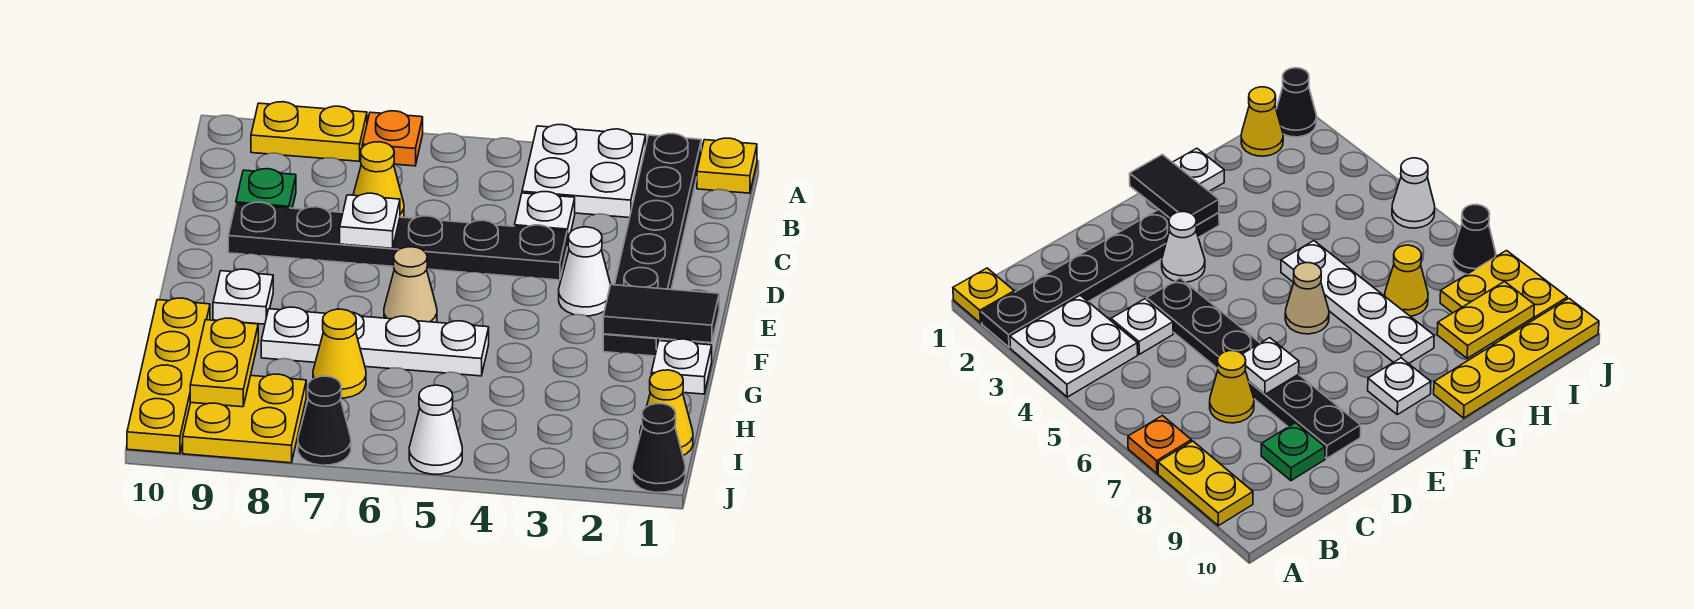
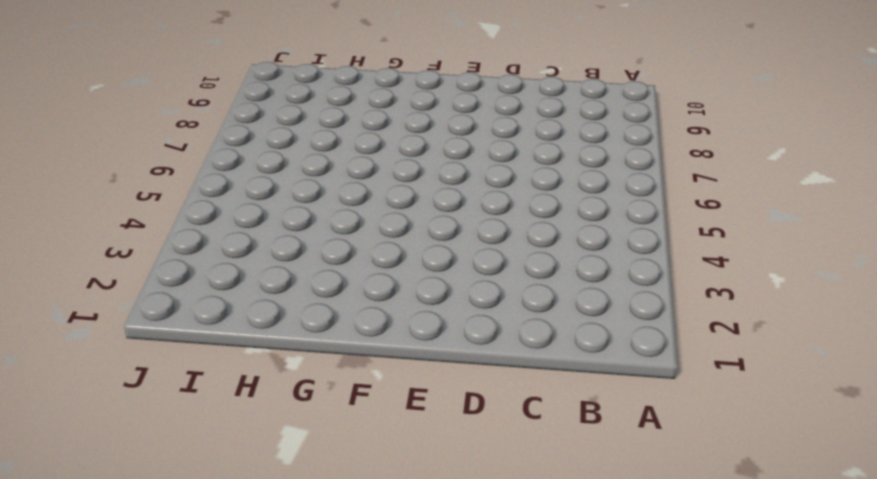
none -> yellow 1x1 plate [697,138,757,193]
none -> black 1x6 plate [603,134,701,356]
none -> white 2x2 plate [522,125,646,218]

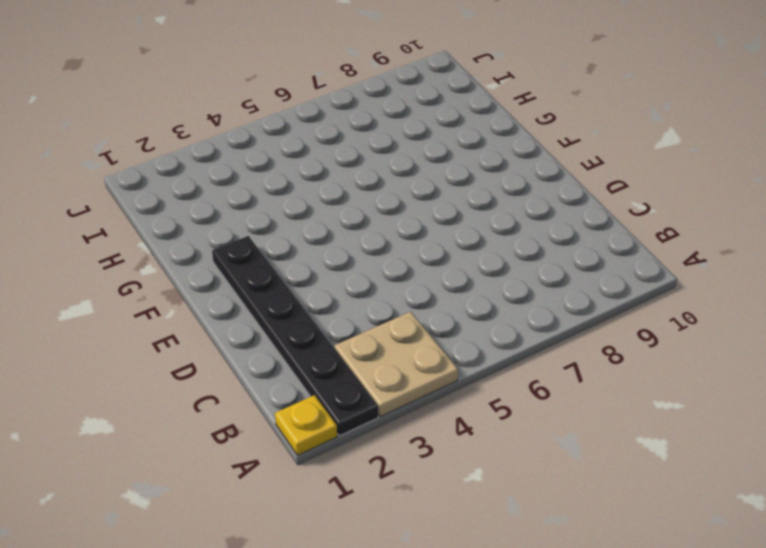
tan 2x2 plate [335,312,458,417] -> white 2x2 plate [522,125,646,218]
none -> orange 1x1 plate [362,111,423,166]
none -> yellow 1x2 plate [251,102,367,161]
none -> white 1x1 plate [515,192,575,246]

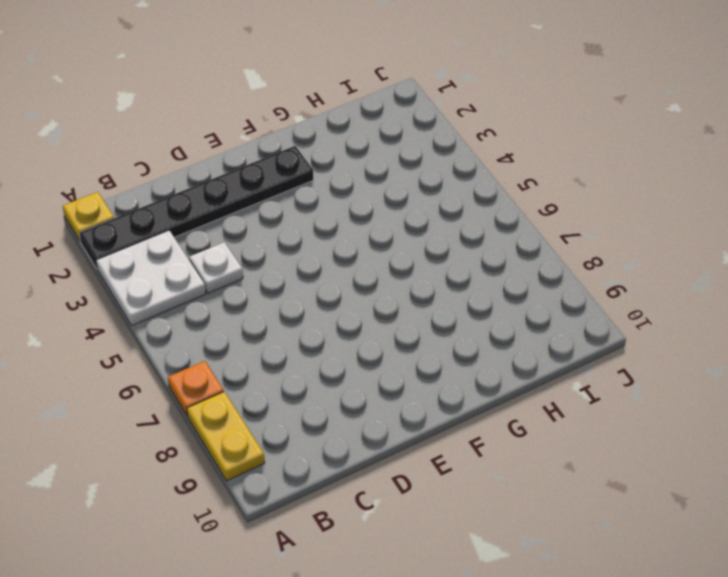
none -> yellow 1x1 cone [353,142,404,217]
none -> green 1x1 plate [236,169,296,208]
none -> black 1x6 plate [228,202,567,280]

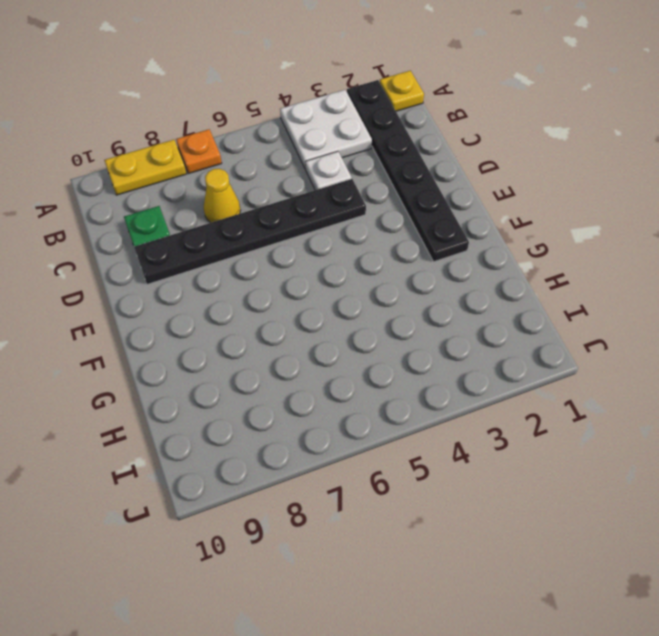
none -> white 1x1 cone [559,227,611,316]
none -> tan 1x1 cone [384,247,437,322]
none -> white 1x1 plate [213,269,273,324]

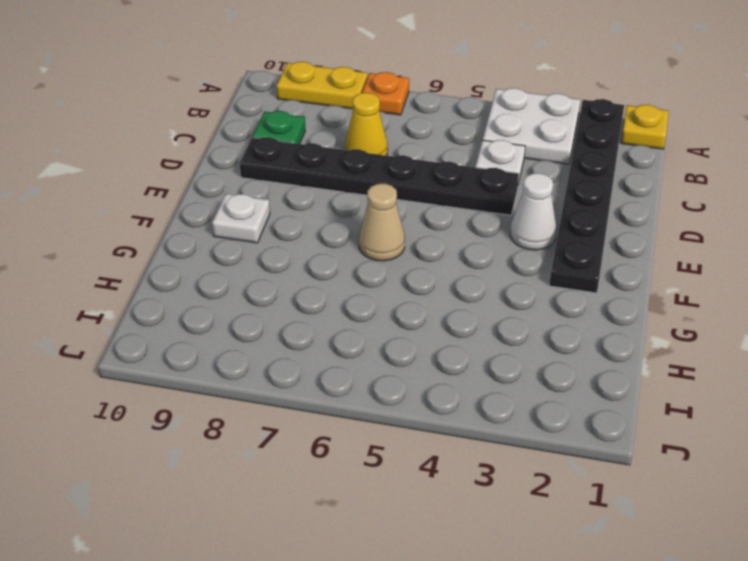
none -> white 1x1 plate [651,339,712,394]
none -> white 1x4 plate [261,307,489,376]
none -> yellow 1x4 plate [127,298,210,454]

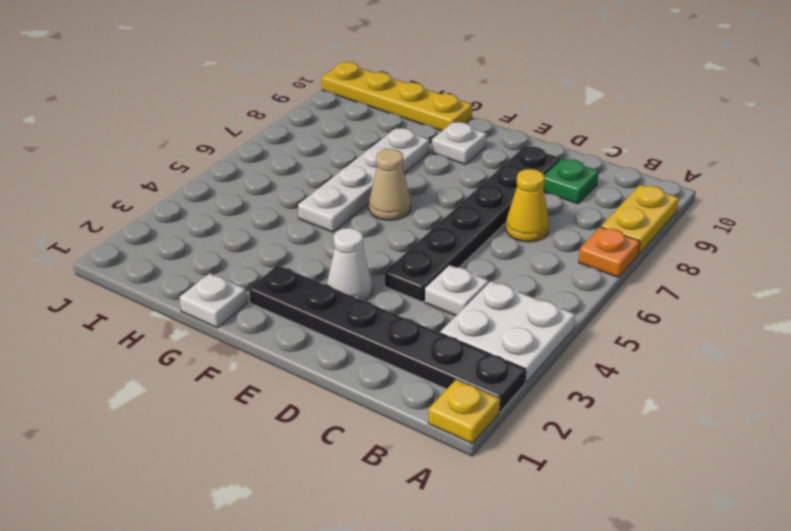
none -> yellow 1x1 cone [313,309,366,398]
none -> yellow 1x1 cone [640,370,693,455]
none -> yellow 2x2 plate [183,374,306,463]

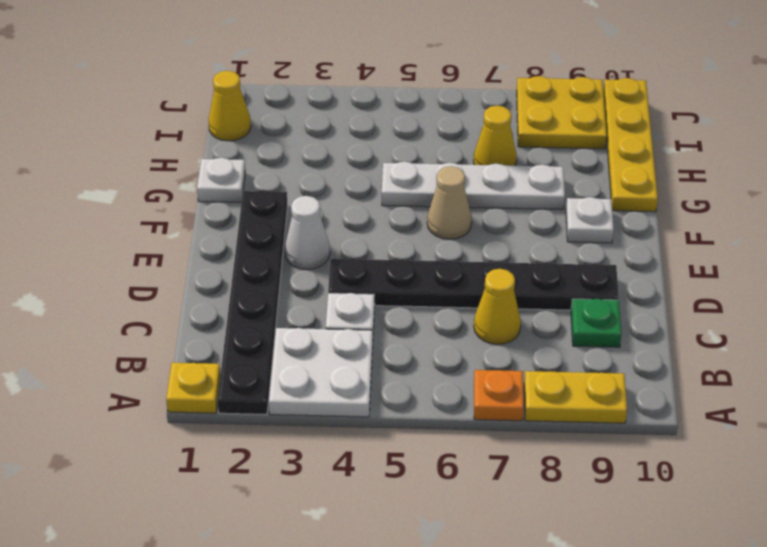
none -> black 1x1 cone [632,404,685,493]
none -> white 1x1 cone [409,385,462,474]
none -> black 1x1 cone [298,376,351,465]

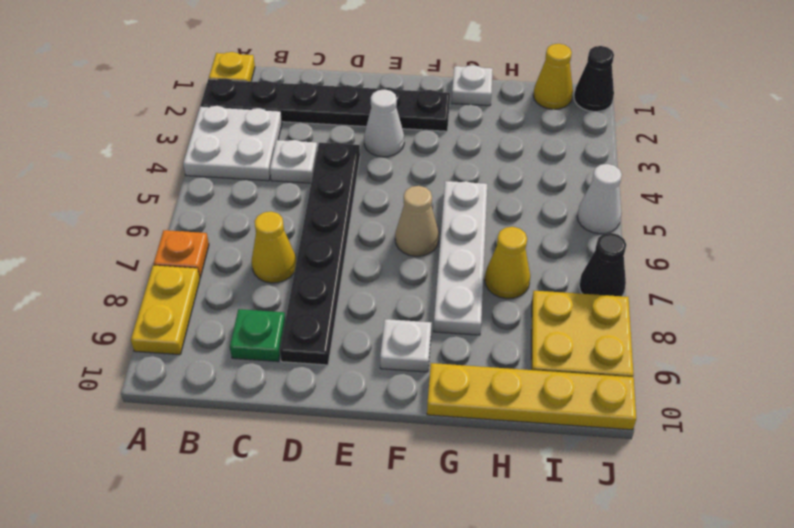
none -> white 1x1 plate [340,193,400,248]
none -> black 1x2 tile [603,285,719,343]
none -> yellow 1x2 plate [190,318,258,407]

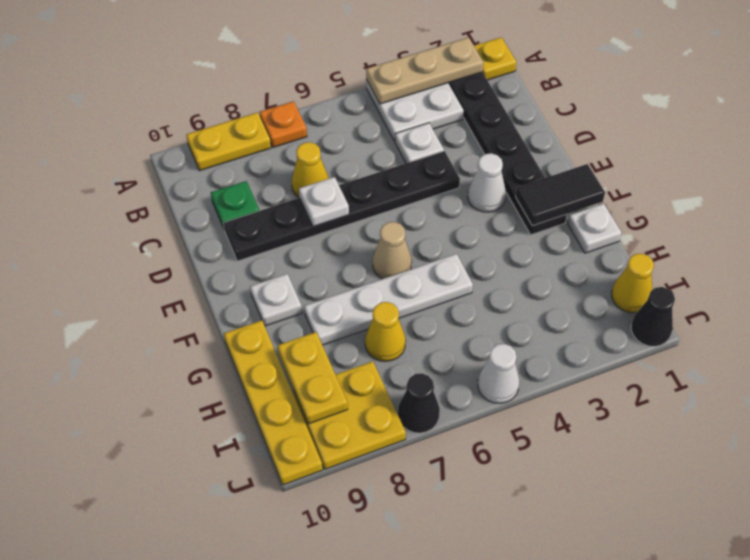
tan 1x3 plate [366,37,484,104] -> none

